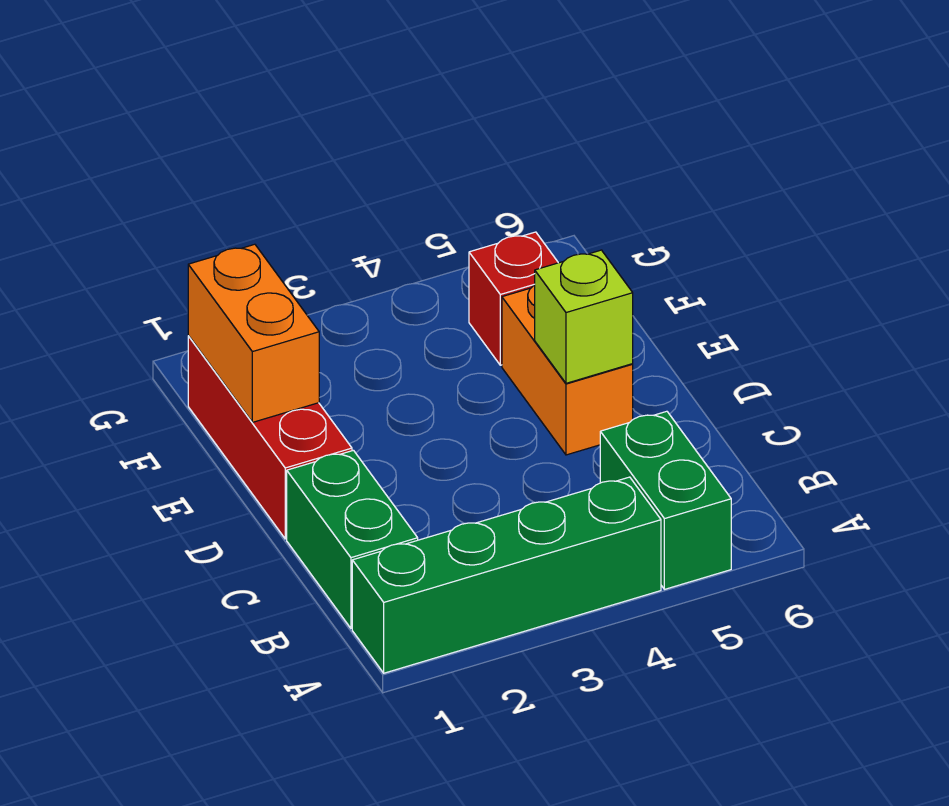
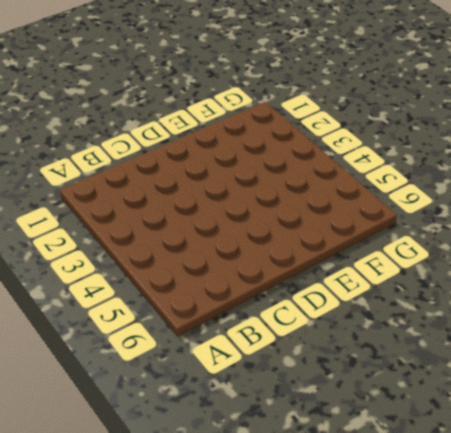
none -> green 1x4 brick [352,477,661,673]
none -> green 1x2 brick [600,411,731,589]

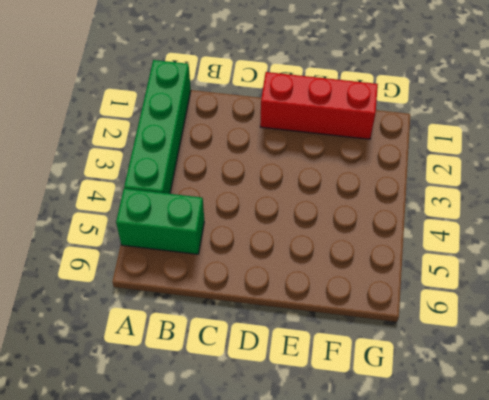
none -> green 1x2 brick [287,450,418,628]
none -> orange 1x2 brick [502,285,633,455]

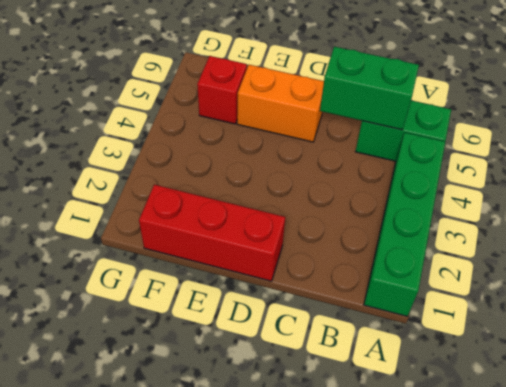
green 1x2 brick [320,47,419,130] -> green 1x2 brick moved to [287,450,418,628]
none -> lime 1x1 brick [535,250,633,383]
none -> orange 1x2 brick [188,244,319,422]

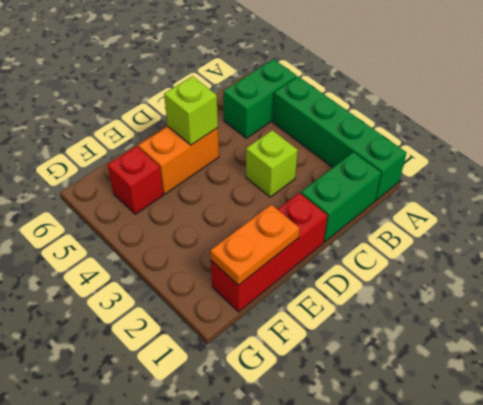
lime 1x1 brick [246,130,298,197] -> none
orange 1x2 plate [210,205,300,285] -> orange 1x2 brick [188,244,319,422]

